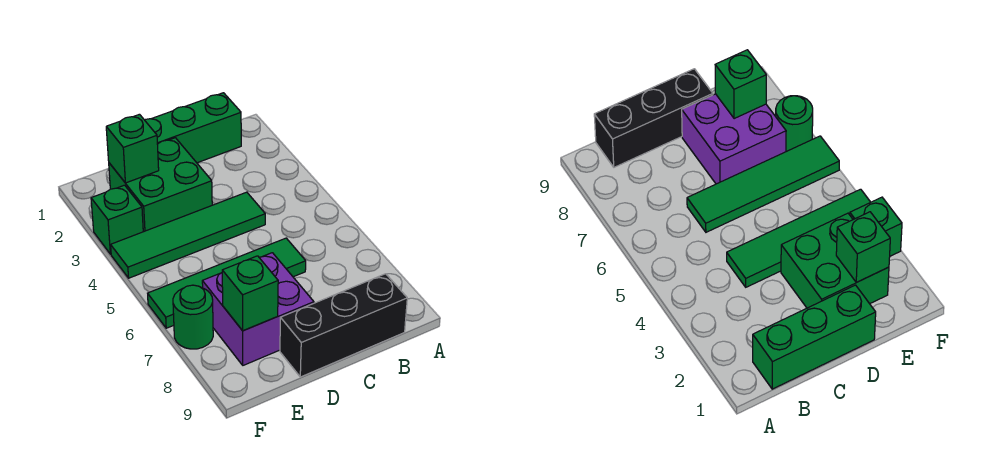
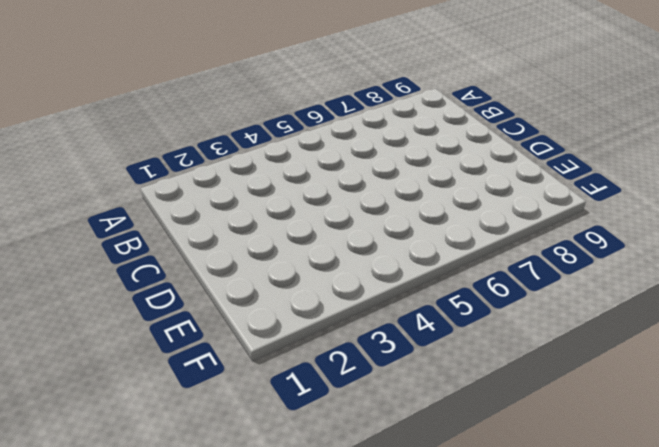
none -> green 1x3 brick [145,93,241,163]
none -> black 1x3 brick [280,274,407,377]

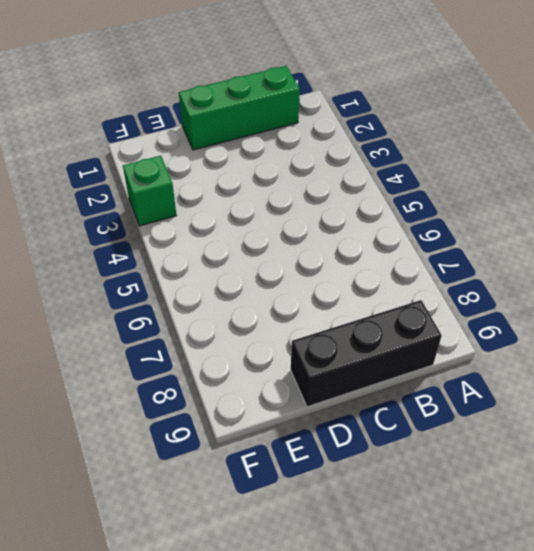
none -> green 1x4 tile [111,192,265,278]
none -> green 1x4 tile [148,238,306,328]

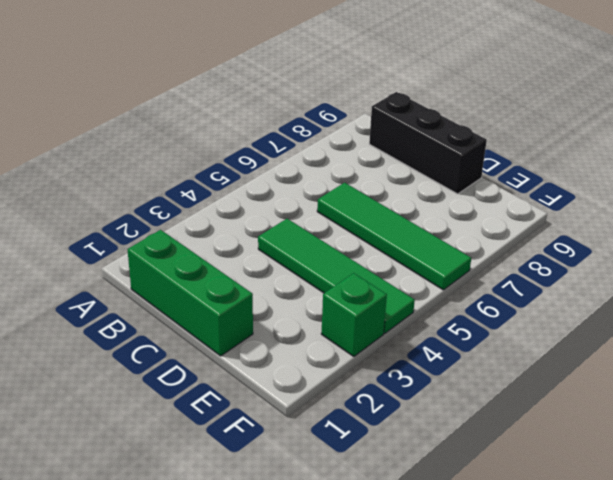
none -> green 2x2 brick [109,138,212,232]
none -> purple 2x2 brick [202,253,314,365]

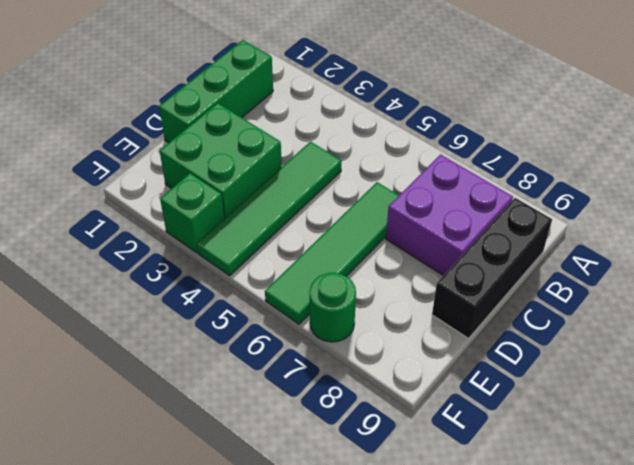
purple 2x2 brick [386,155,513,276] -> purple 2x2 brick moved to [202,253,314,365]
none -> green 1x1 brick [106,114,159,183]
none -> green 1x1 brick [222,256,278,331]

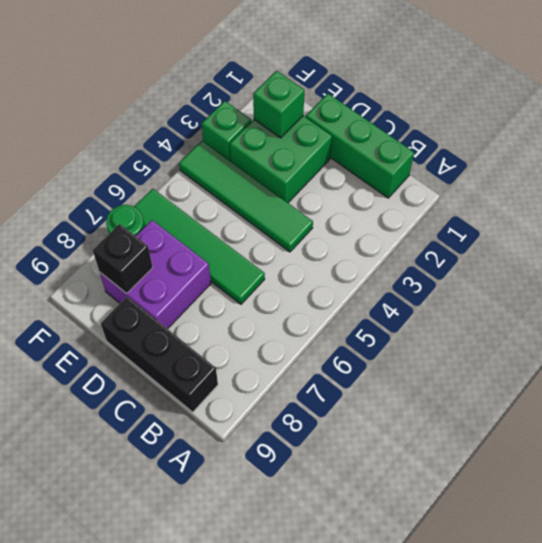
black 1x1 brick [93,224,153,293] -> green 1x1 brick [222,256,278,331]

